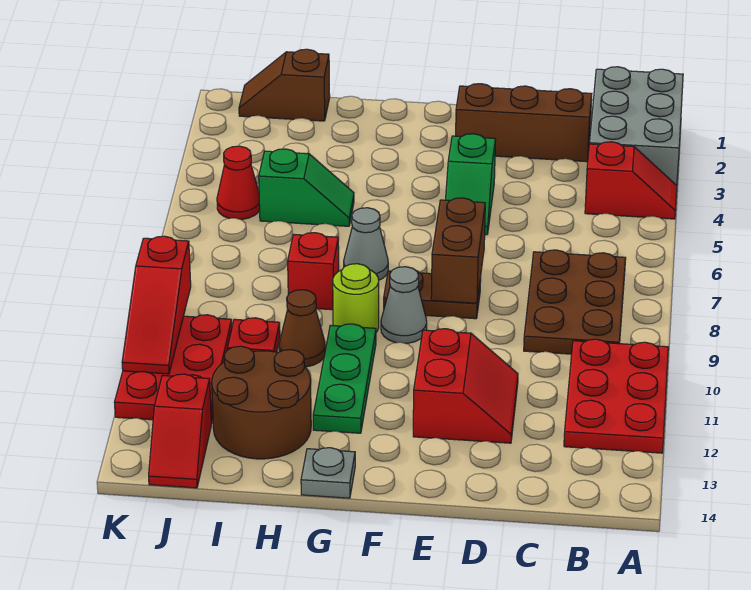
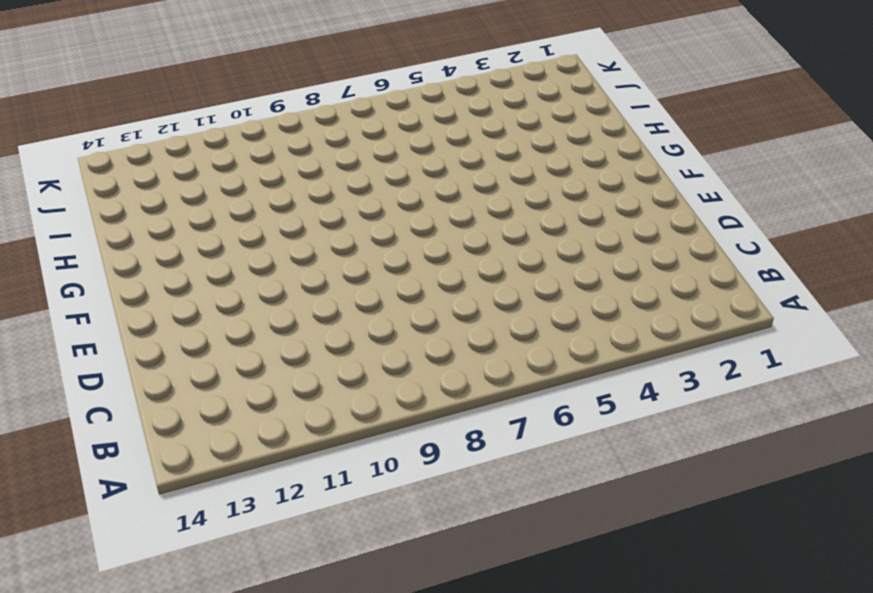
none -> grey 2x3 brick [589,67,683,185]
none -> red 1x2 slope [585,142,677,219]
none -> red 2x3 plate [564,339,668,453]

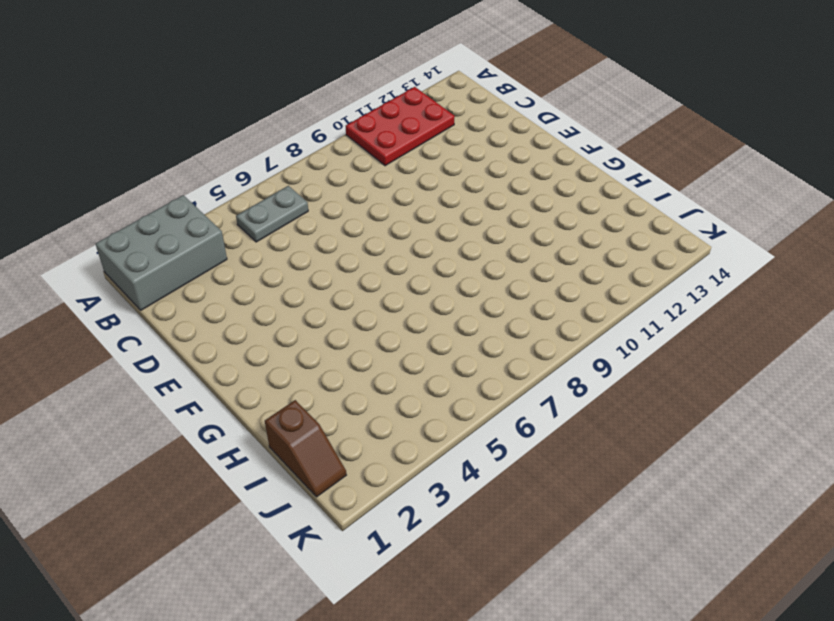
grey 1x2 plate [236,186,308,242] -> none
none -> red 1x2 slope [585,142,677,219]
none -> brown 2x3 plate [524,250,626,354]
none -> brown 1x3 brick [456,84,592,162]

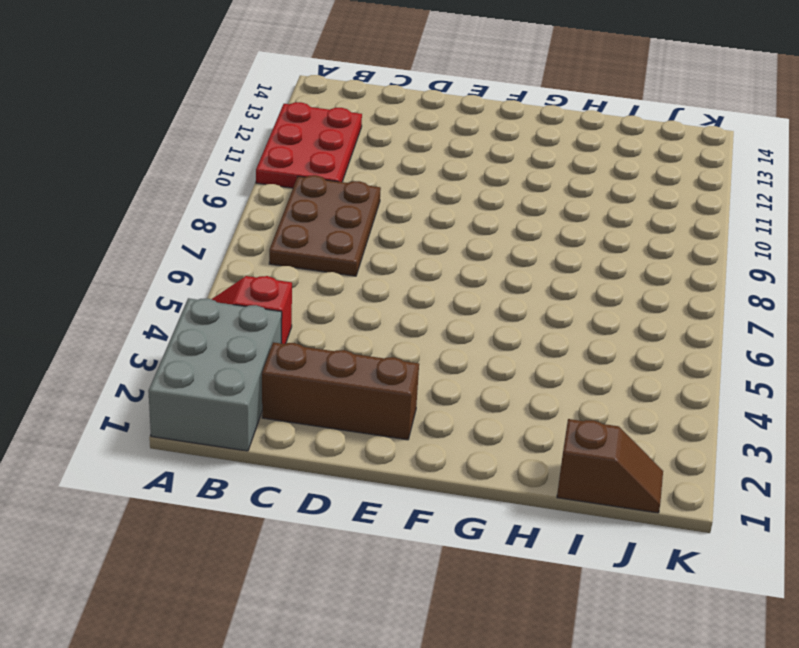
none -> red 2x2 slope [413,329,518,443]
none -> green 1x2 slope [446,134,496,235]
none -> brown 1x2 plate [384,271,481,319]

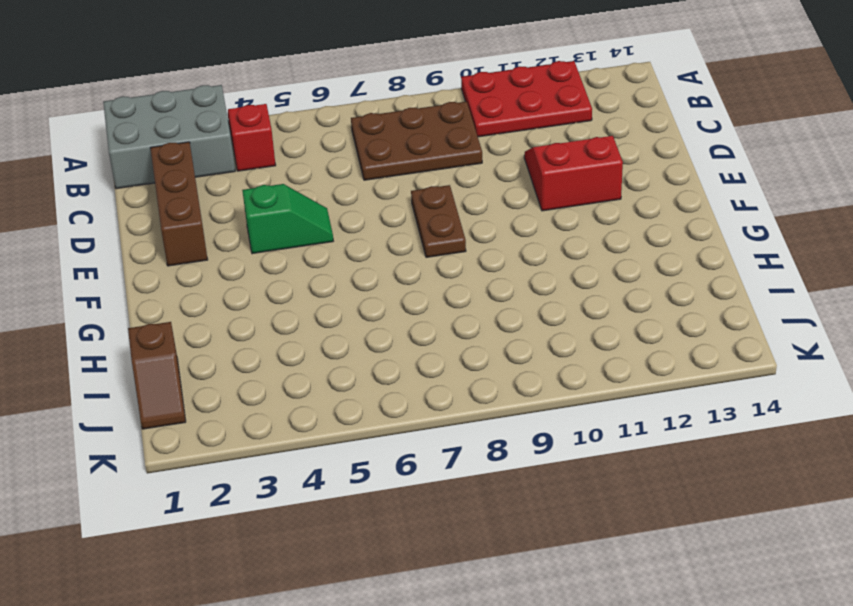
none -> grey 1x1 cone [381,267,427,343]
none -> grey 1x1 cone [344,208,388,280]
none -> lime 1x1 round brick [333,264,379,332]

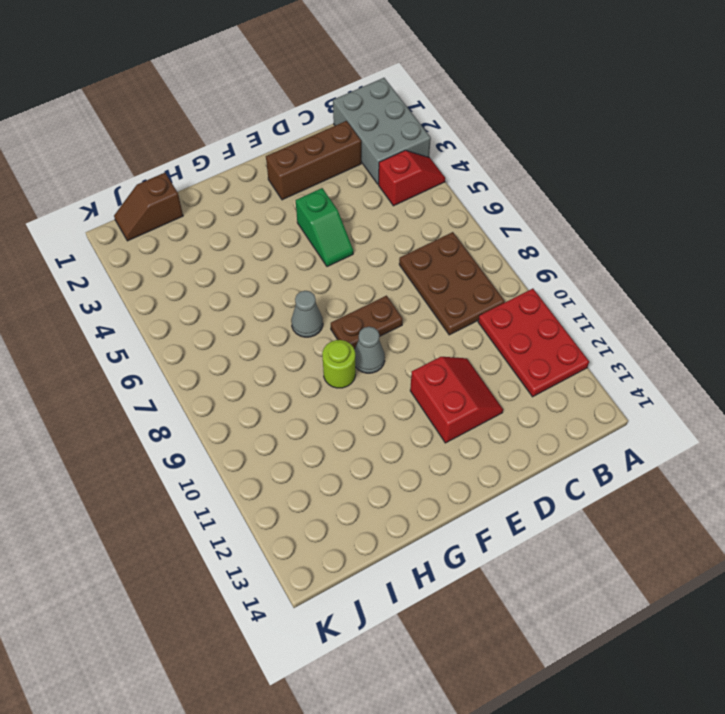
none -> green 1x3 plate [313,324,376,433]
none -> grey 1x1 plate [301,448,355,498]
none -> green 1x2 slope [259,149,354,226]

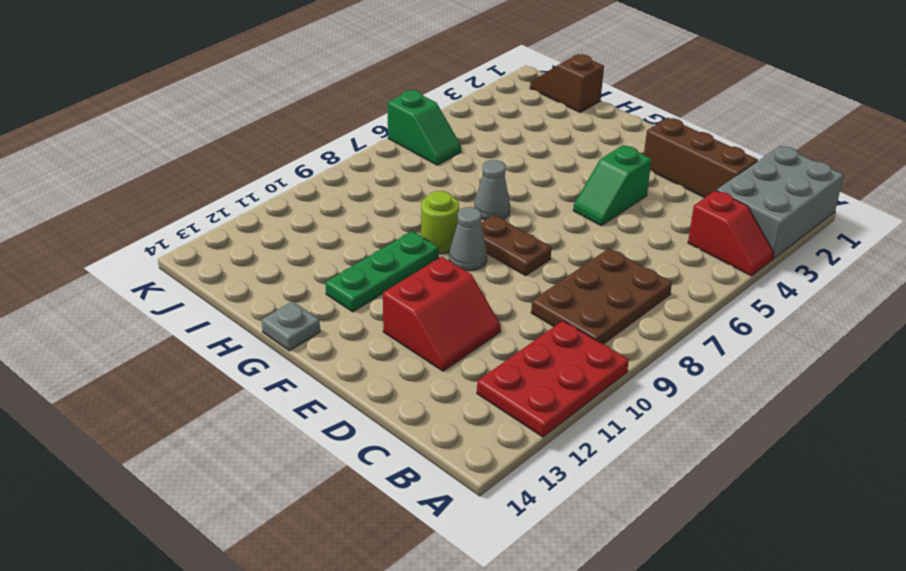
green 1x2 slope [388,90,461,165] -> green 1x2 slope moved to [259,149,354,226]
none -> red 1x1 brick [288,233,339,310]
none -> brown 1x1 cone [279,290,325,367]
none -> brown 2x2 round brick [212,346,311,459]

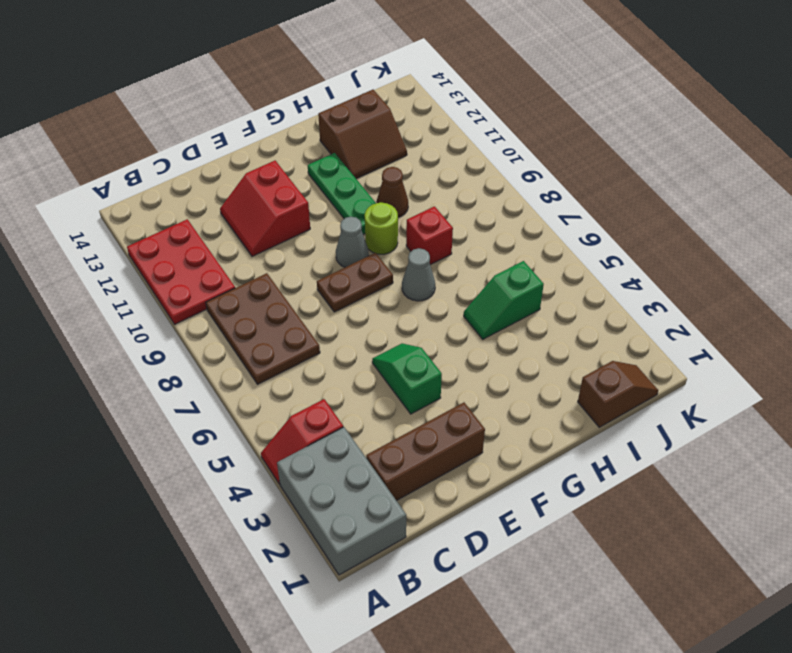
brown 2x2 slope [318,90,407,179] -> brown 2x2 round brick [212,346,311,459]
none -> grey 1x1 plate [301,448,355,498]
none -> red 1x1 plate [228,318,280,352]
none -> red 1x1 cone [217,146,260,219]

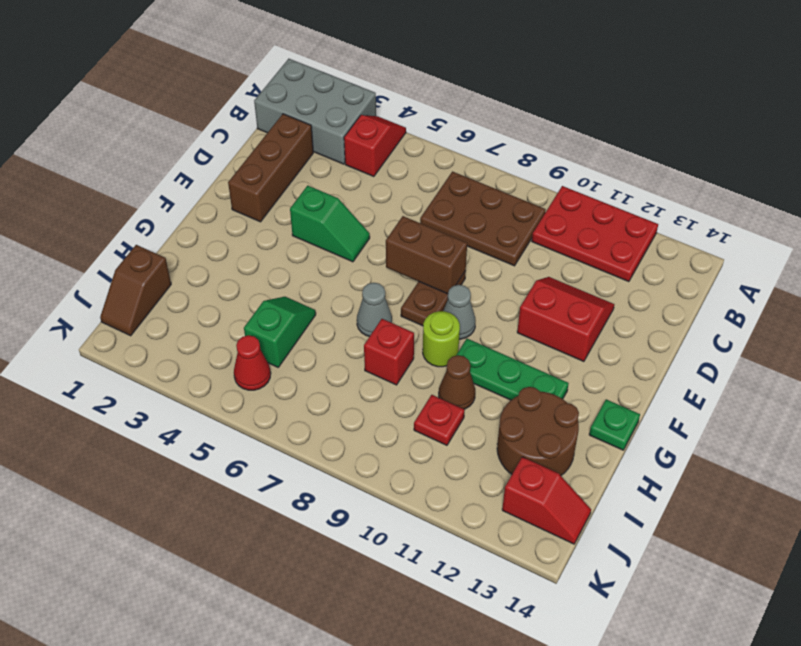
green 1x1 plate [589,399,640,450] -> grey 1x1 plate [301,448,355,498]
none -> red 2x3 plate [114,315,232,423]
none -> red 1x3 slope [122,236,191,374]

